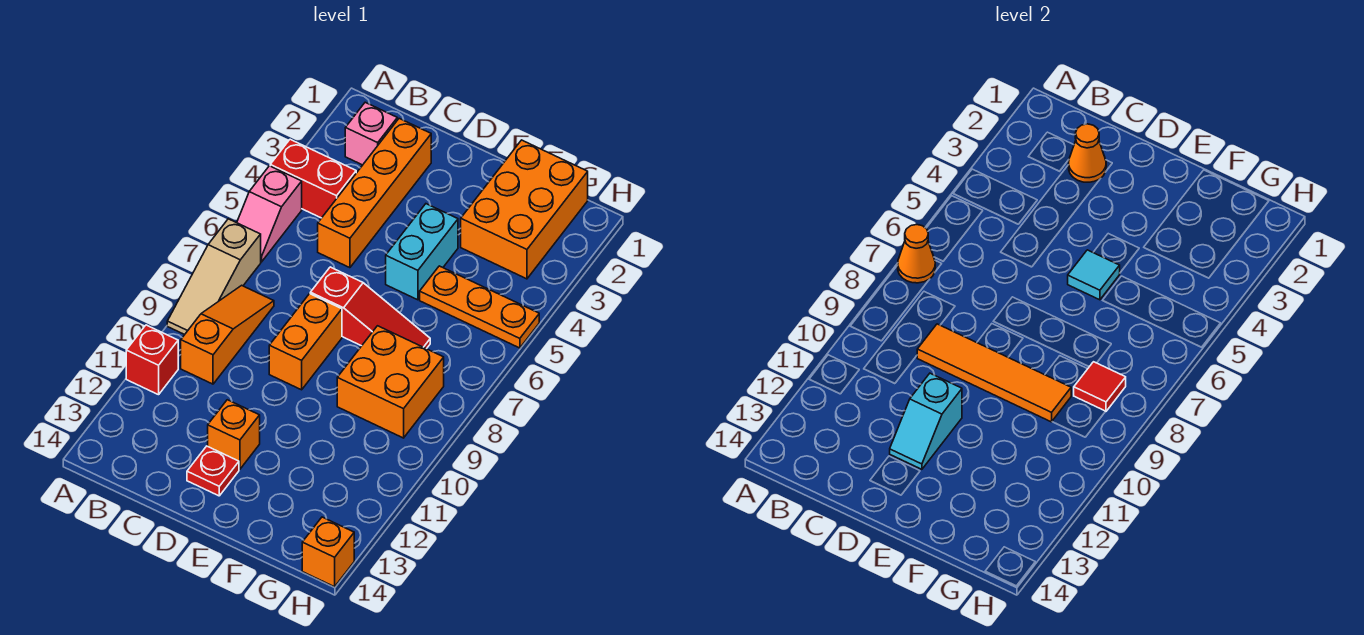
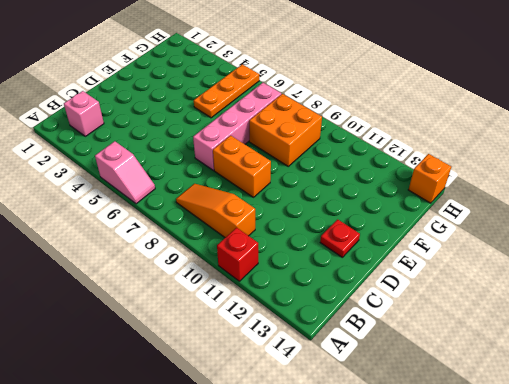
pink 1x4 brick [193,83,281,170] -> red 1x3 slope [310,267,430,349]
none -> red 1x2 brick [270,139,356,218]
none -> tan 1x3 slope [167,219,261,335]
none -> orange 1x4 brick [318,119,431,268]

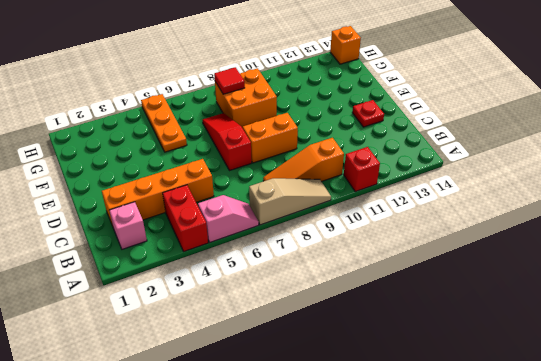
none -> orange 1x1 brick [208,400,260,469]
none -> cyan 1x2 brick [386,204,458,300]
none -> orange 2x3 brick [461,140,588,279]

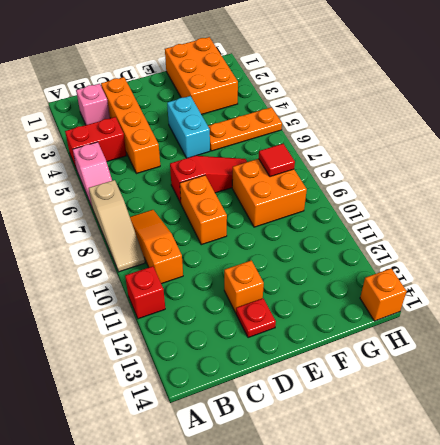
none -> orange 1x1 cone [898,225,935,283]
none -> orange 1x1 cone [1069,124,1106,182]
none -> orange 1x4 tile [917,324,1071,422]

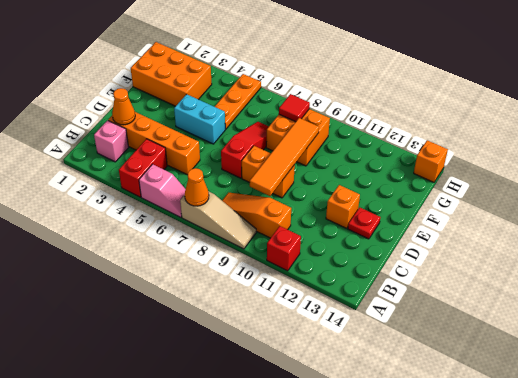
none -> cyan 1x2 slope [890,373,962,469]
none -> cyan 1x1 tile [1068,250,1120,300]

